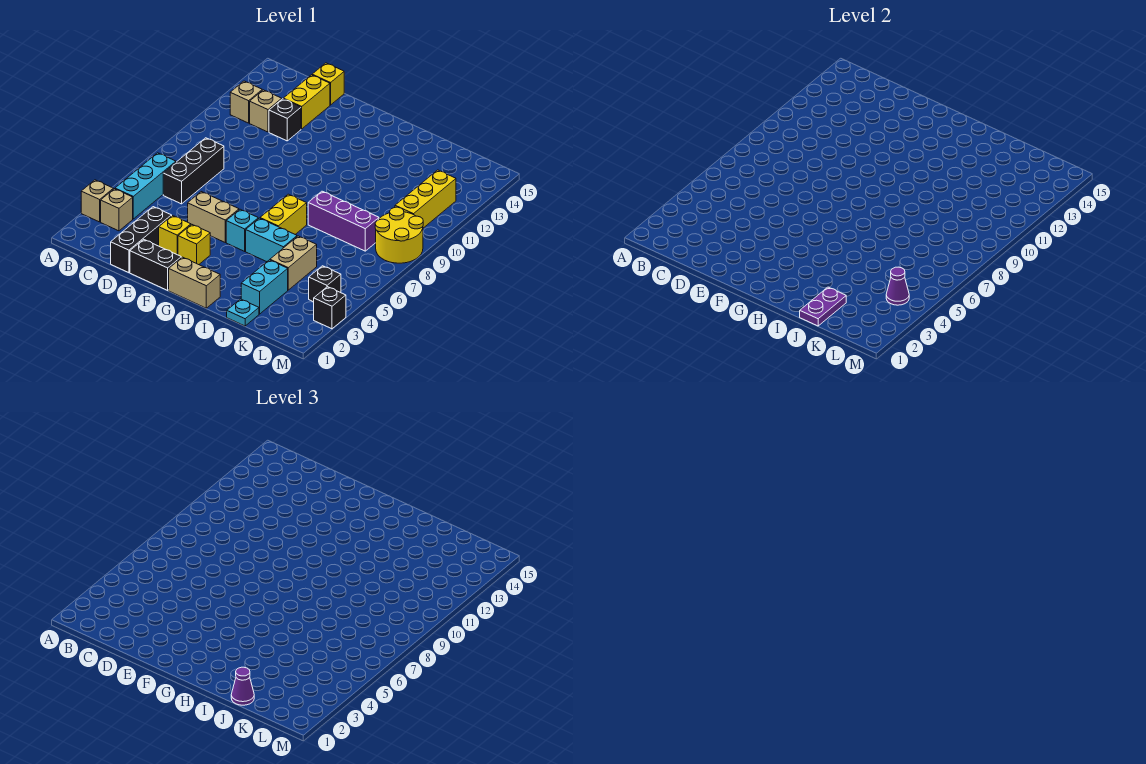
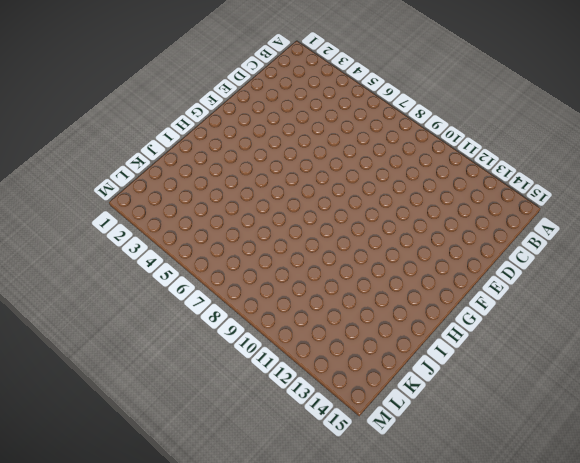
none -> tan 1x1 brick [81,180,113,222]
none -> tan 1x1 brick [101,189,133,231]
none -> cyan 1x3 brick [115,153,176,219]

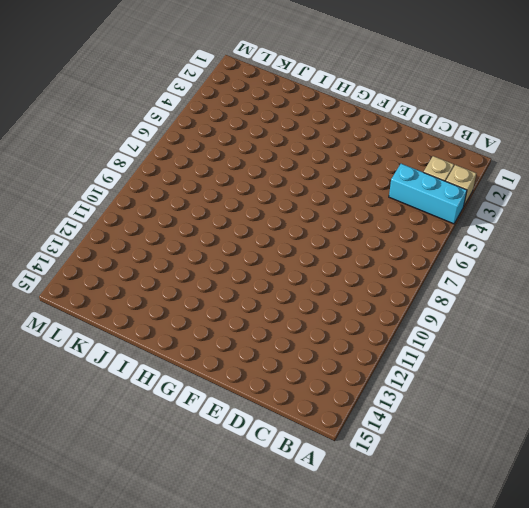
cyan 1x3 brick [389,164,467,224] -> cyan 1x3 brick turned to [115,153,176,219]
none -> tan 1x1 brick [230,81,262,123]
none -> black 1x3 brick [163,138,224,204]
none -> tan 1x1 brick [250,90,282,132]

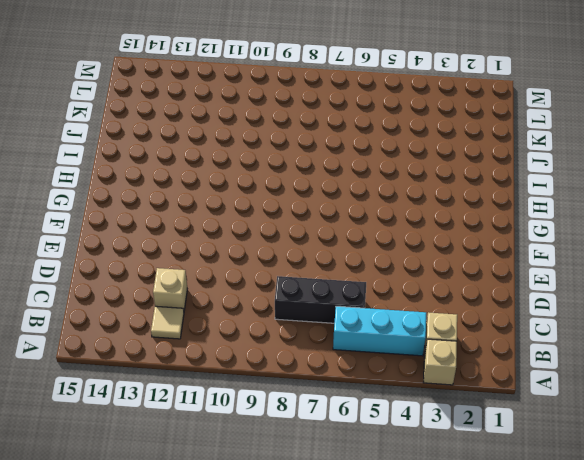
tan 1x1 tile [151,306,184,339] -> tan 1x1 brick [230,81,262,123]
none -> black 1x3 brick [111,207,172,273]
none -> black 1x1 brick [269,99,301,141]
none -> yellow 1x2 brick [283,75,330,129]

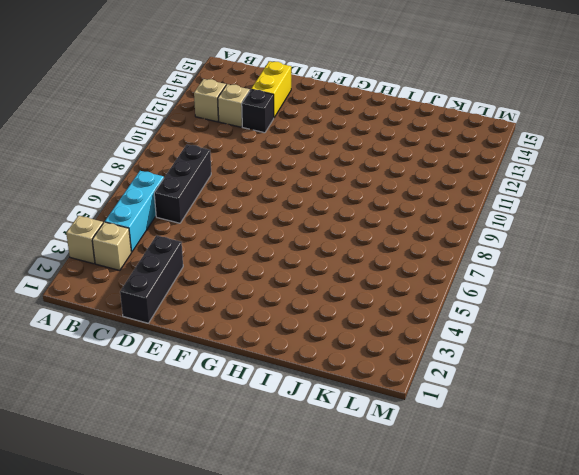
none -> yellow 1x1 brick [312,63,344,105]
none -> black 1x2 brick [130,239,181,291]
none -> yellow 1x1 brick [159,216,191,255]

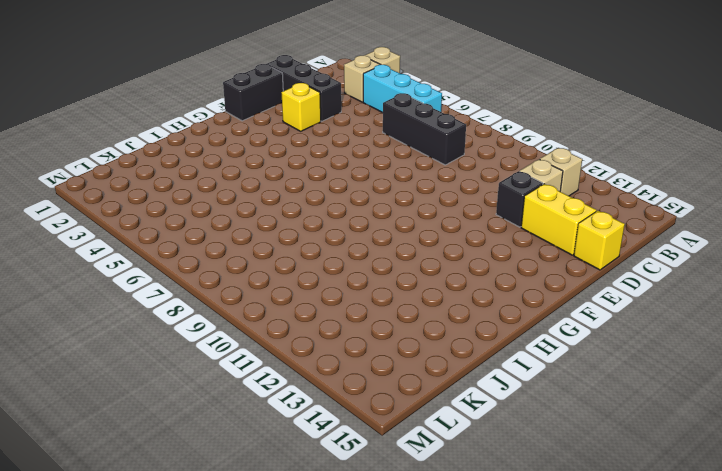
none -> tan 1x2 brick [188,192,239,242]
none -> yellow 1x1 brick [178,225,210,265]
none -> tan 1x2 brick [169,257,220,308]

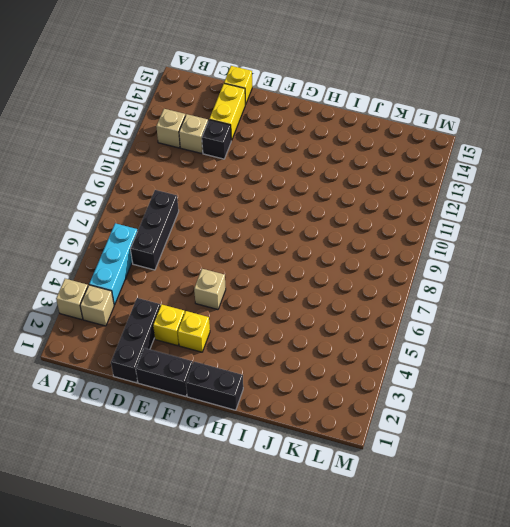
tan 1x1 brick [194,269,226,310] -> tan 1x2 brick [188,192,239,242]
black 1x2 brick [186,362,243,410] -> tan 1x2 brick [169,257,220,308]
none -> cyan 1x1 brick [226,209,258,251]
none -> cyan 1x2 brick [246,218,297,262]
none -> yellow 1x2 brick [260,194,307,234]

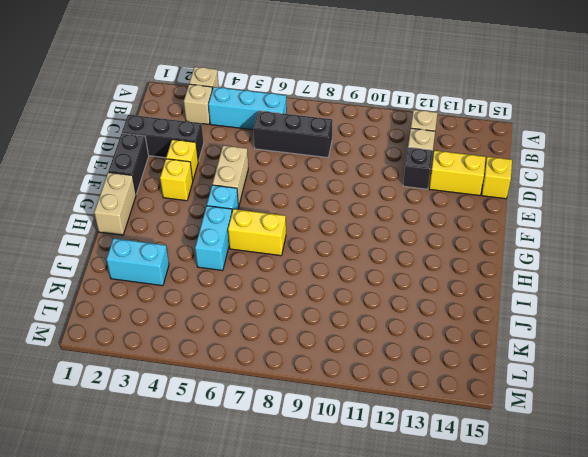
none -> purple 1x3 brick [308,191,379,251]
none -> cyan 1x1 plate [227,299,259,326]
none -> tan 1x2 brick [270,236,317,290]

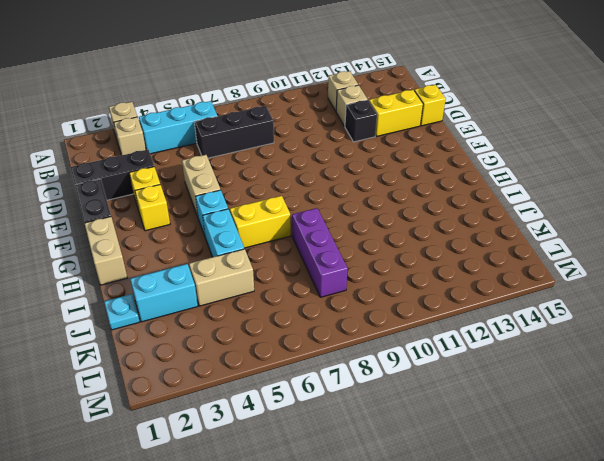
none -> black 1x1 brick [309,266,341,302]
none -> yellow 2x2 round brick [375,207,423,263]
none -> yellow 1x3 brick [395,170,456,228]

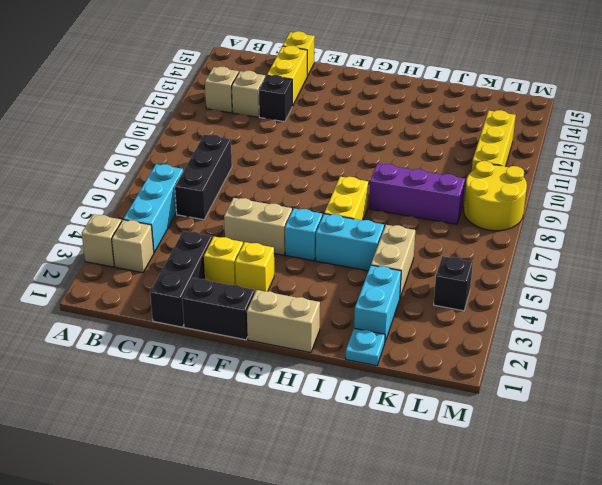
none -> black 1x1 brick [314,287,346,329]
none -> purple 1x2 plate [800,287,846,326]
none -> purple 1x1 cone [886,267,909,305]

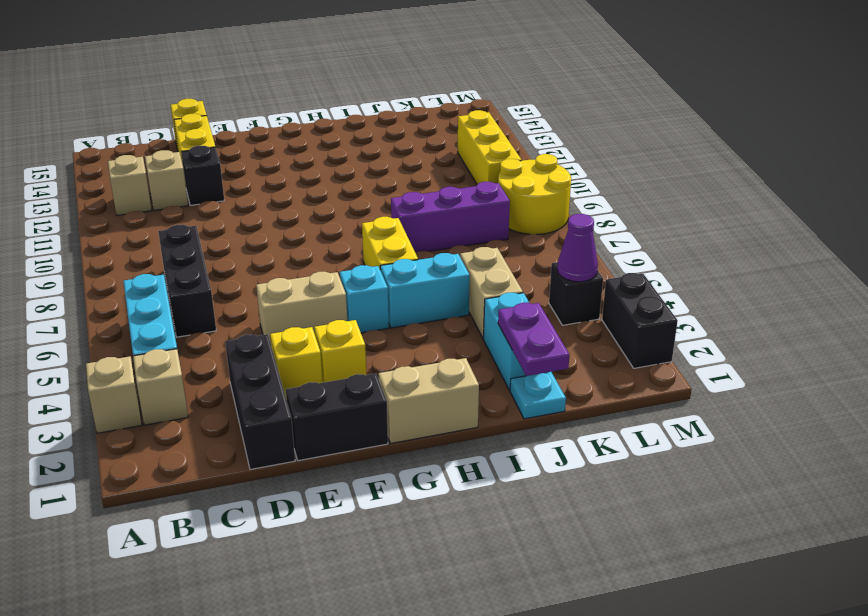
black 1x2 brick [602,273,678,368] -> black 1x1 brick [314,287,346,329]
none -> purple 1x1 cone [231,667,254,705]

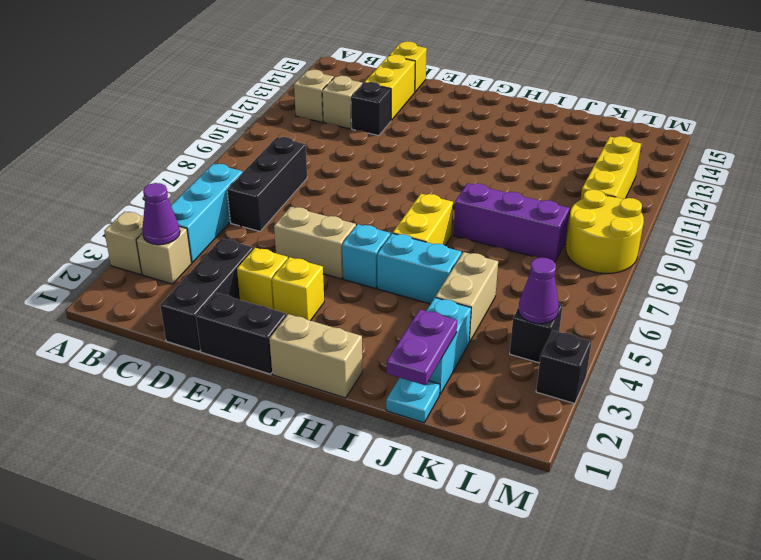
purple 1x1 cone [142,183,180,245] -> purple 1x1 cone moved to [231,667,254,705]

